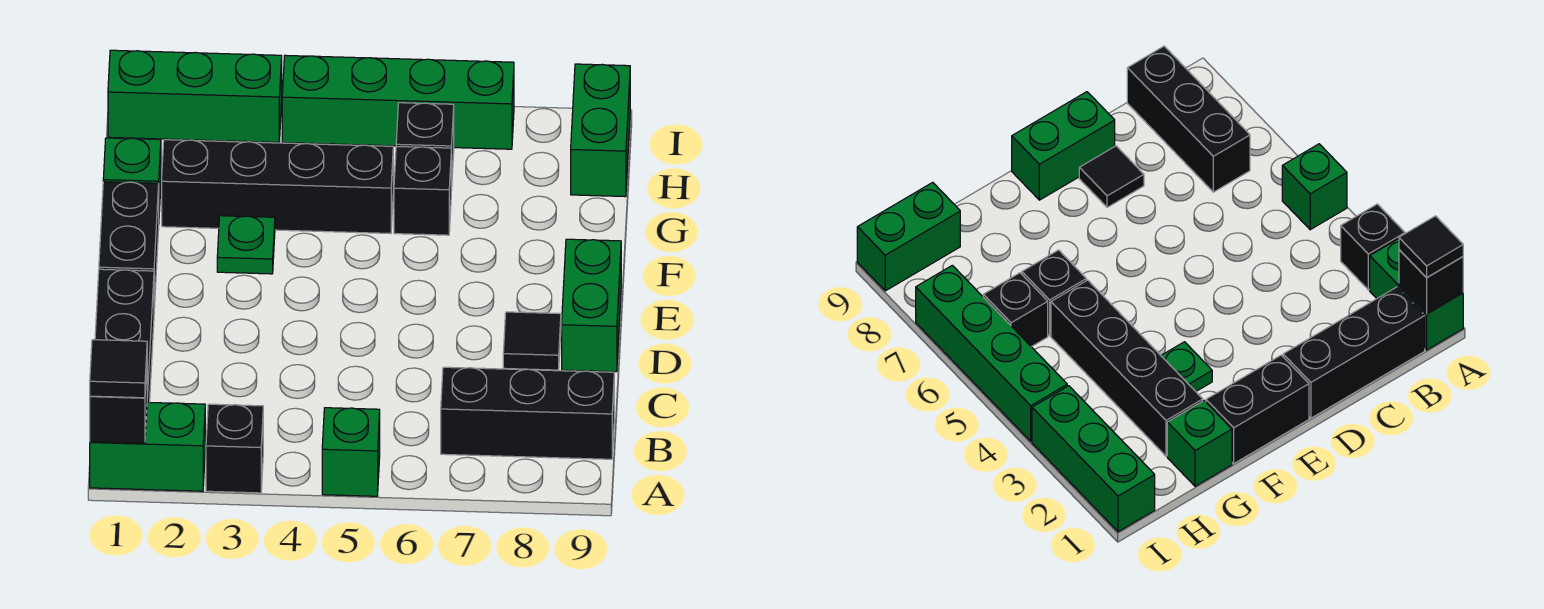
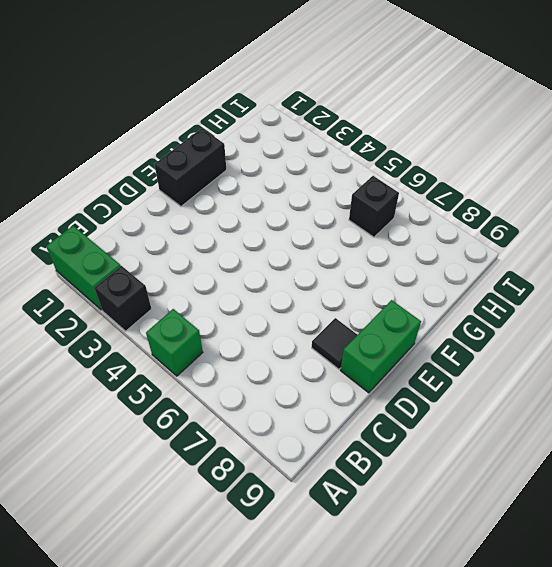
none -> black 1x3 brick [95,269,154,402]
none -> black 1x3 brick [441,367,614,459]
none -> green 1x1 plate [217,216,275,274]

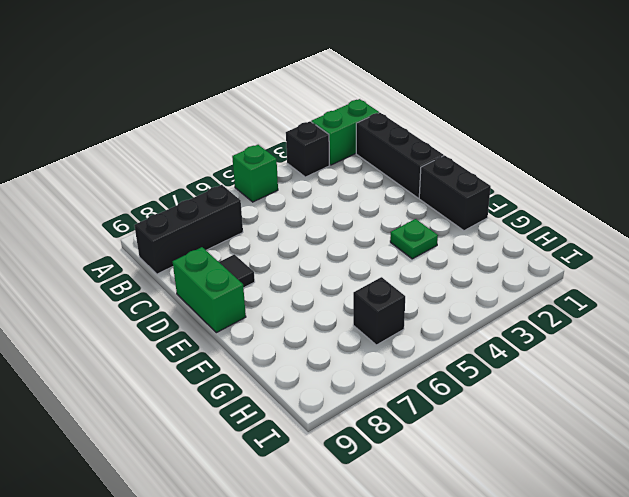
none -> green 1x1 brick [103,138,161,211]
none -> black 1x4 brick [162,140,393,233]
none -> black 1x1 brick [394,146,451,235]

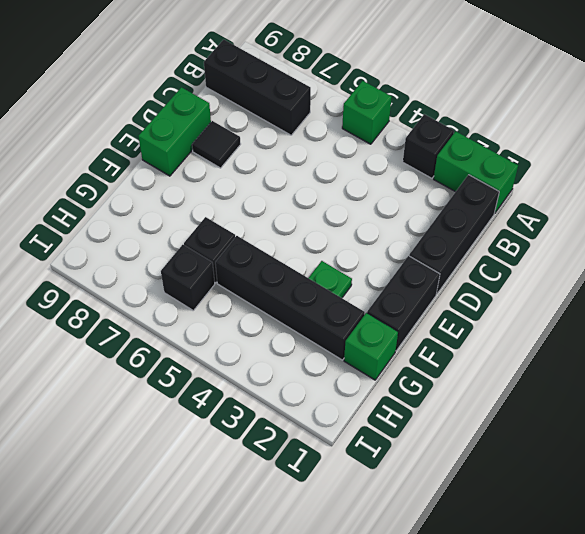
none -> green 1x2 brick [571,64,630,197]
none -> green 1x3 brick [108,50,282,142]
none -> green 1x4 brick [282,55,514,149]

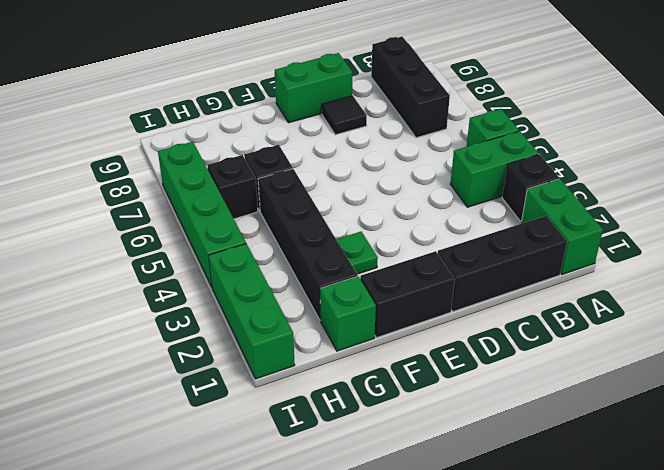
green 1x2 brick [450,131,539,207] -> green 1x2 brick moved to [571,64,630,197]
none -> black 1x1 brick [90,371,147,444]
none -> black 1x1 tile [90,340,147,398]

